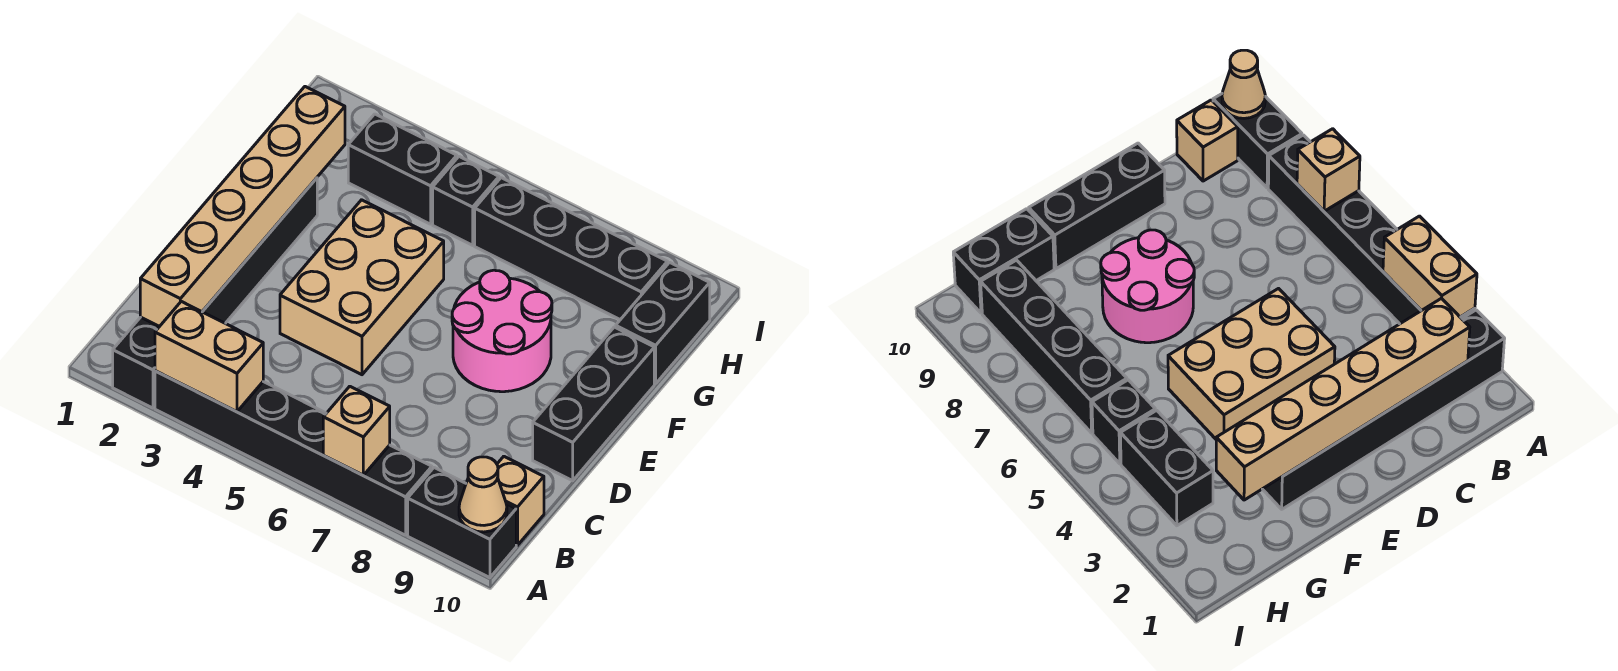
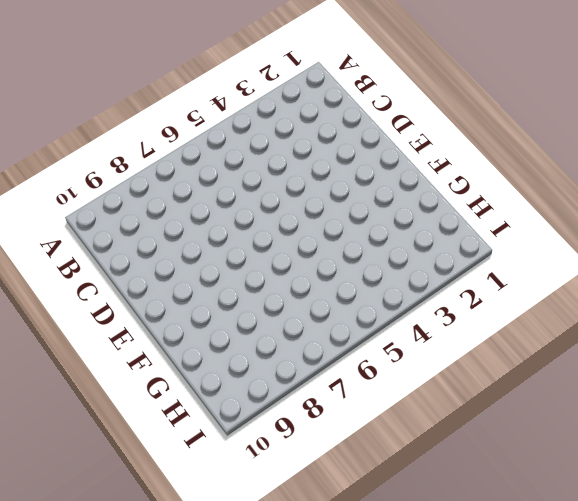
none -> black 1x6 brick [113,178,317,408]
none -> black 1x6 brick [155,371,432,535]
none -> black 1x2 brick [408,468,516,578]

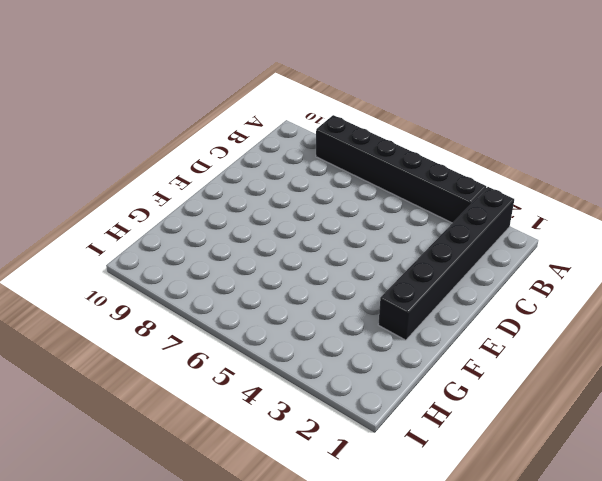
none -> black 1x2 brick [408,468,516,578]
none -> tan 1x1 brick [497,457,544,545]
none -> tan 2x3 brick [280,200,444,375]

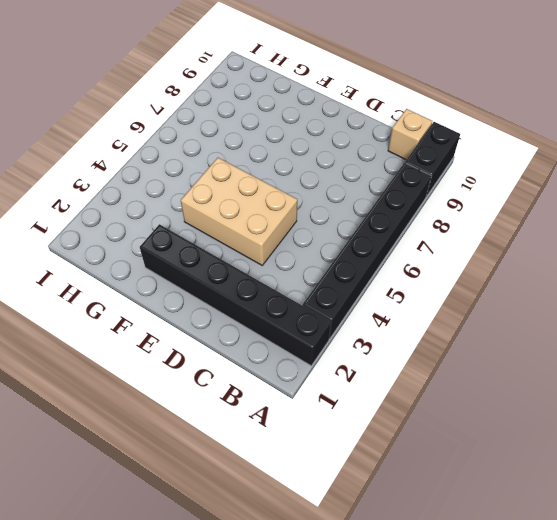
none -> black 1x3 brick [533,327,654,481]
none -> pink 2x2 round brick [452,270,552,392]
none -> black 1x2 brick [616,262,710,384]

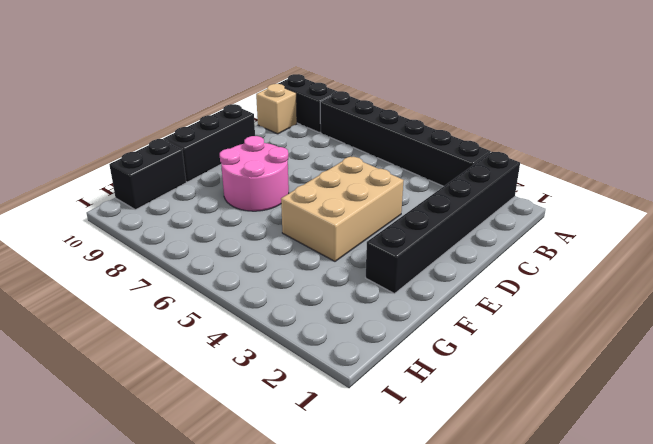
none -> black 1x2 brick [348,114,457,224]
none -> black 1x1 brick [433,157,499,245]
none -> black 1x4 brick [475,178,668,320]

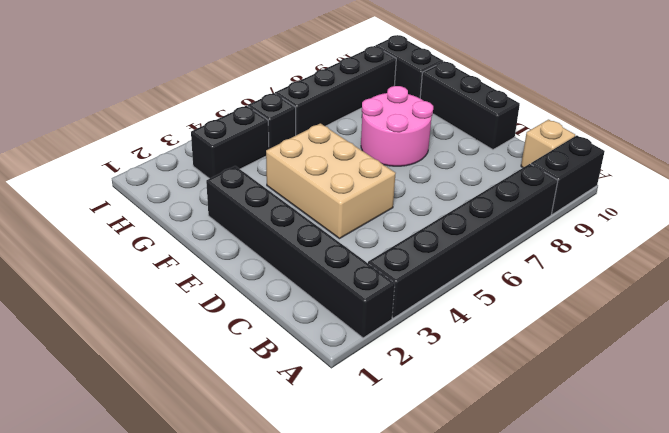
none -> tan 1x2 brick [155,301,263,412]
none -> tan 1x1 brick [323,386,390,475]
none -> tan 1x1 cone [459,457,507,532]

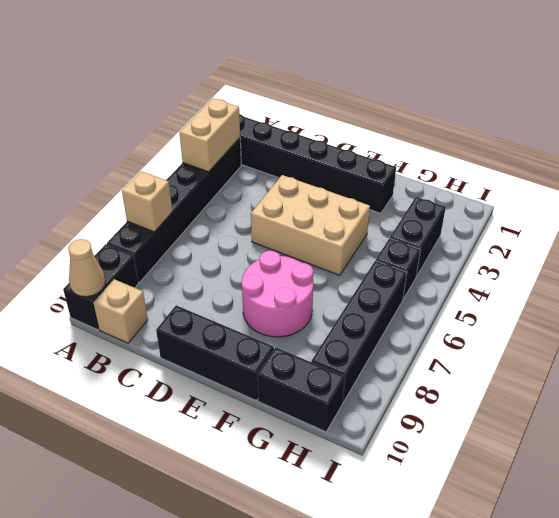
none -> tan 1x6 brick [140,87,345,327]

